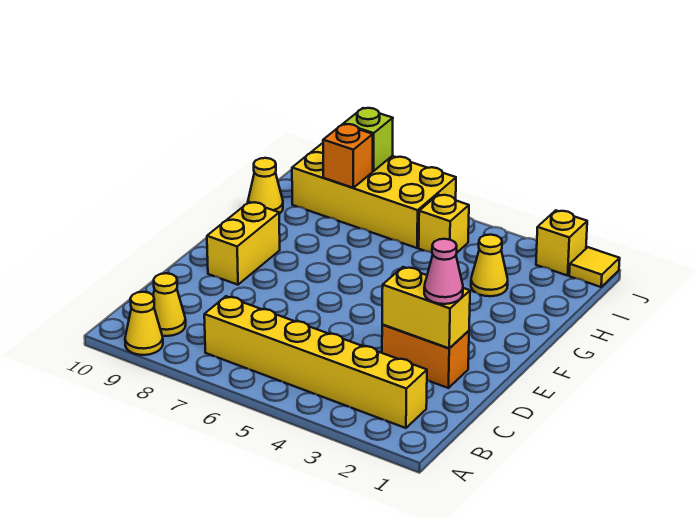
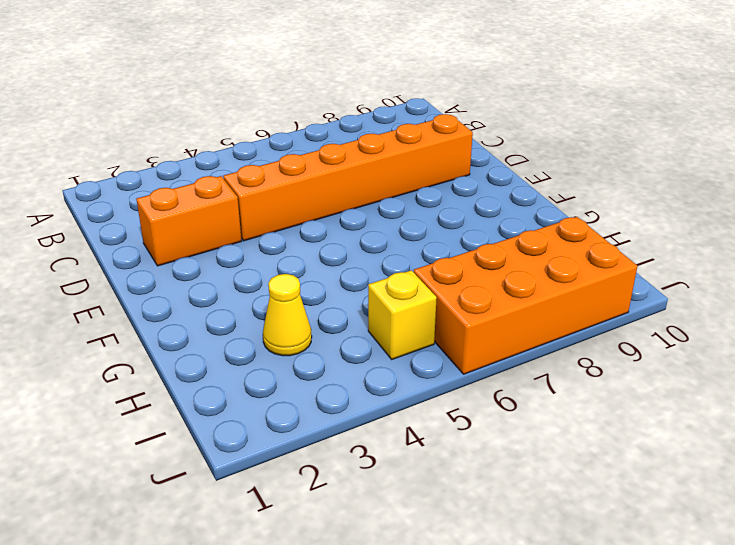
orange 1x6 brick [223,114,473,241] -> none
orange 2x4 brick [414,217,637,374] -> yellow 2x4 brick [292,143,456,248]
none -> yellow 1x1 cone [125,292,163,355]
none -> yellow 1x6 brick [204,296,427,428]
none -> yellow 1x1 cone [153,273,186,336]

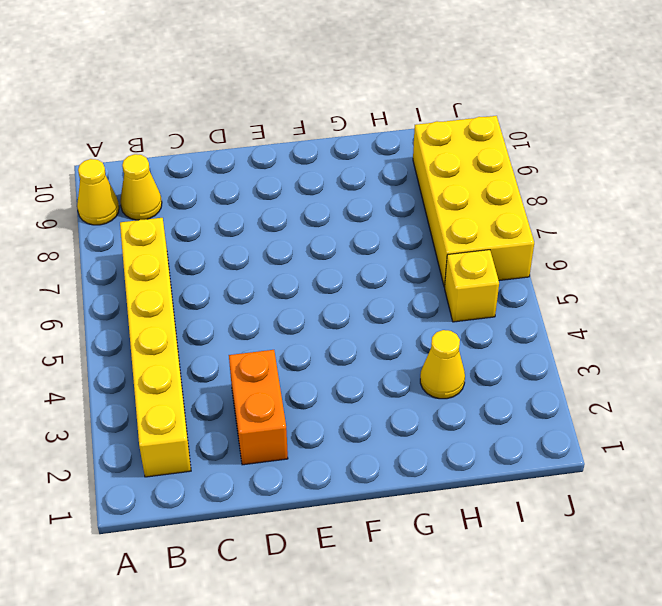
none -> yellow 1x2 brick [207,202,280,285]
none -> yellow 1x1 cone [248,158,283,214]
none -> yellow 1x1 tile [569,247,620,287]

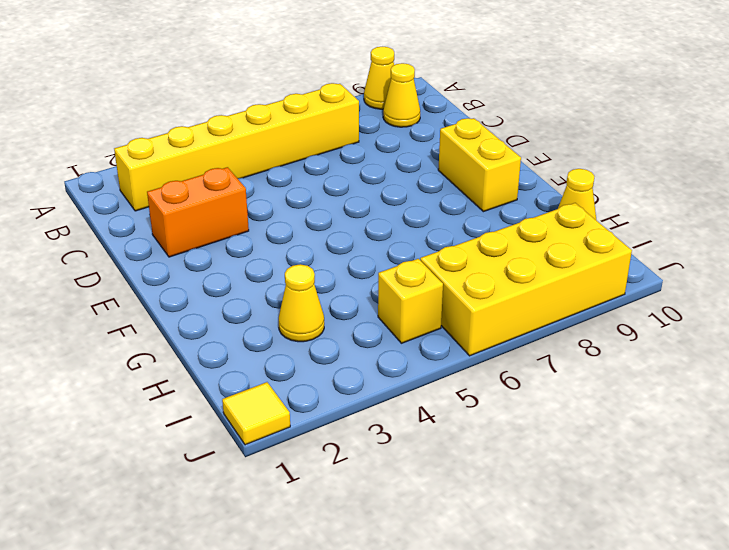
none -> yellow 1x1 brick [536,210,587,276]
none -> yellow 1x2 brick [382,267,470,348]
none -> orange 1x1 brick [323,124,373,188]

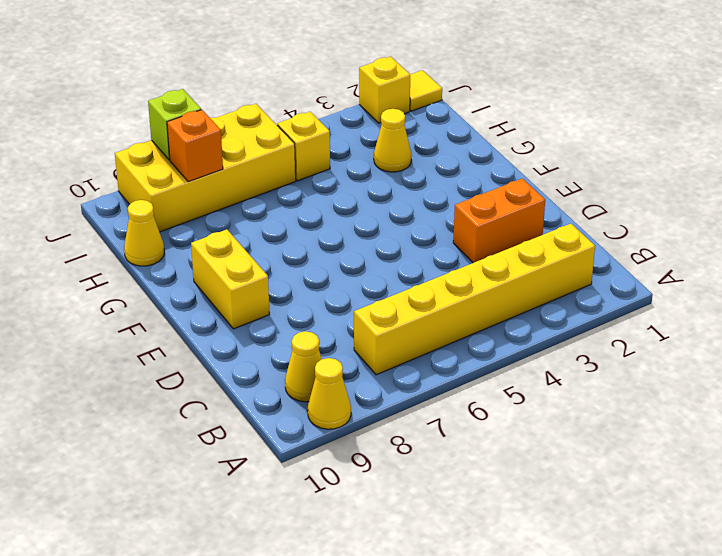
none -> yellow 1x2 brick [382,267,470,348]
none -> pink 1x1 cone [424,239,463,304]

